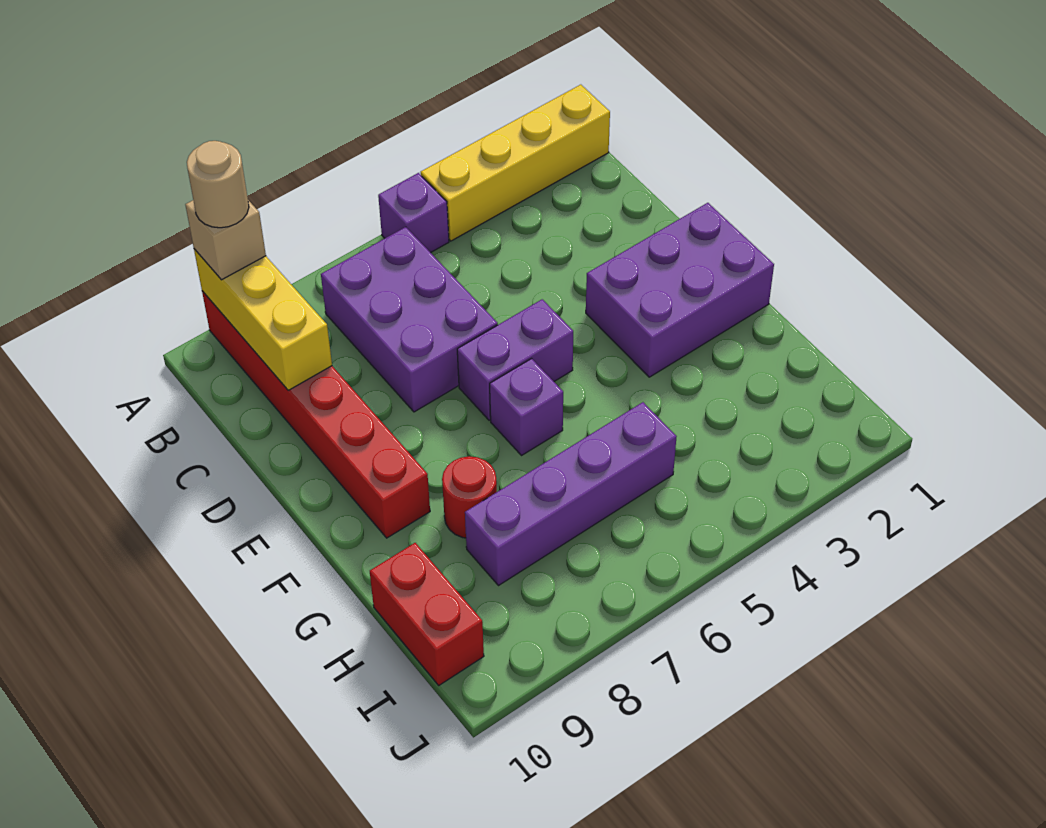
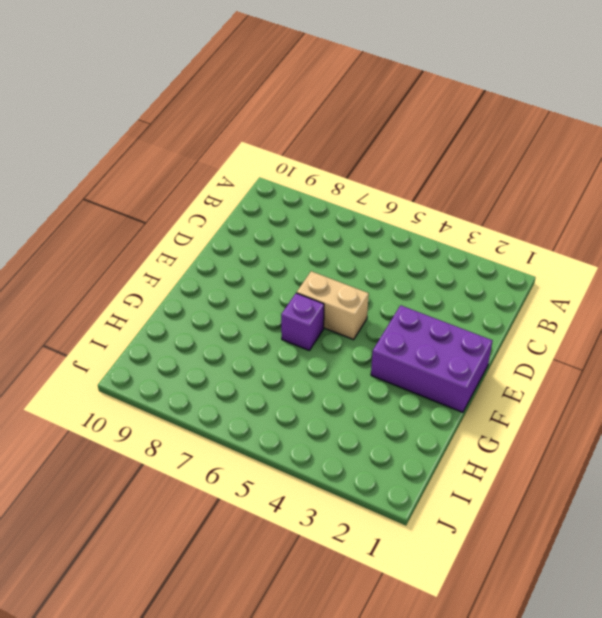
tan 1x2 brick [297,271,369,340] -> purple 1x2 brick [457,299,573,420]
none -> yellow 1x4 brick [421,85,610,241]
none -> purple 1x1 brick [378,173,449,253]
none -> red 1x6 brick [202,291,430,538]

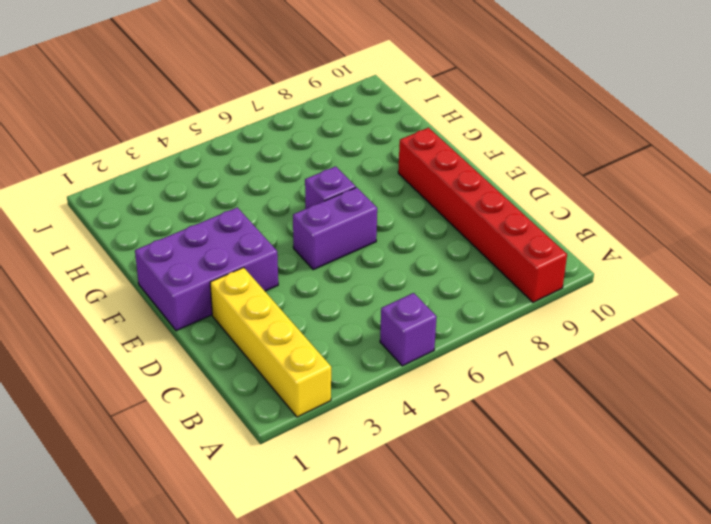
yellow 1x4 brick [210,267,331,417] -> yellow 1x4 brick turned to [421,85,610,241]
none -> purple 2x3 brick [321,227,498,412]
none -> red 1x1 round brick [442,456,497,538]
none -> purple 1x4 brick [465,402,677,586]

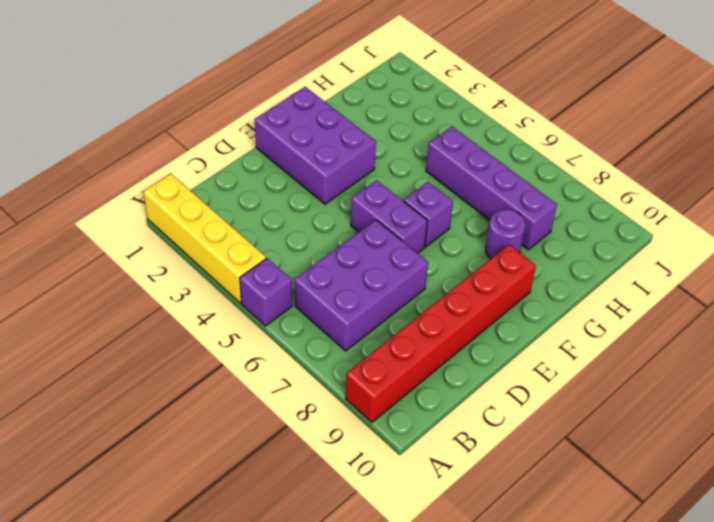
purple 1x1 round brick [486,209,525,259] -> red 1x1 round brick [442,456,497,538]
none -> red 1x2 brick [370,543,484,685]
none -> yellow 1x3 brick [194,249,332,390]
none -> tan 1x1 brick [185,200,266,280]

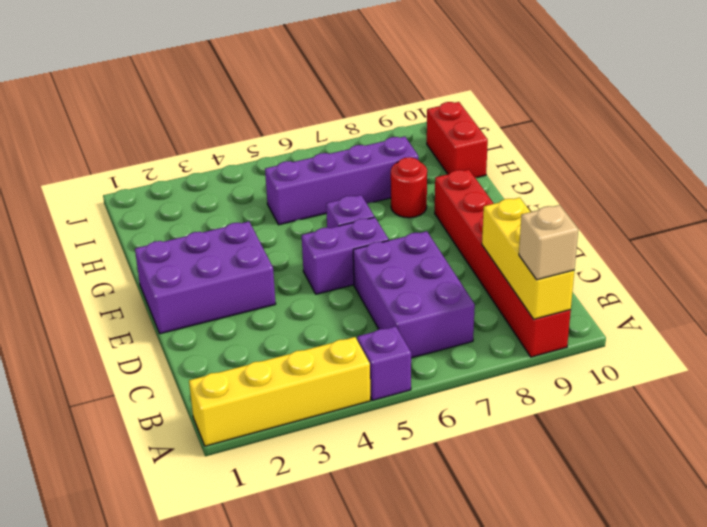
none -> tan 1x1 round brick [187,141,249,228]

